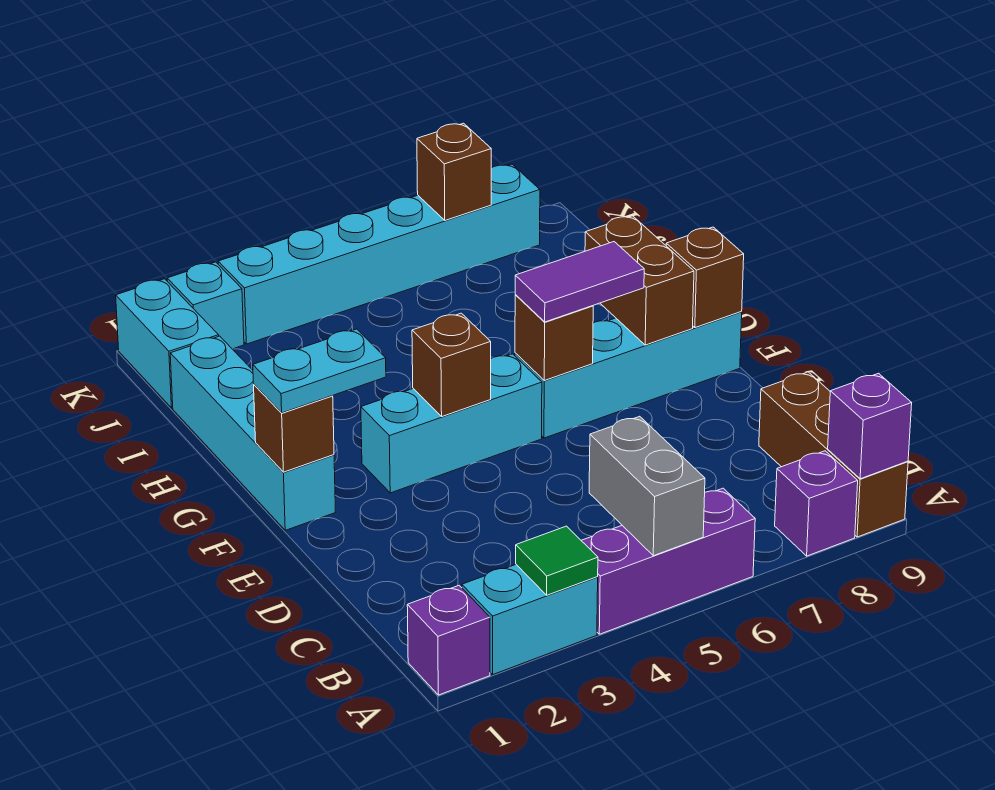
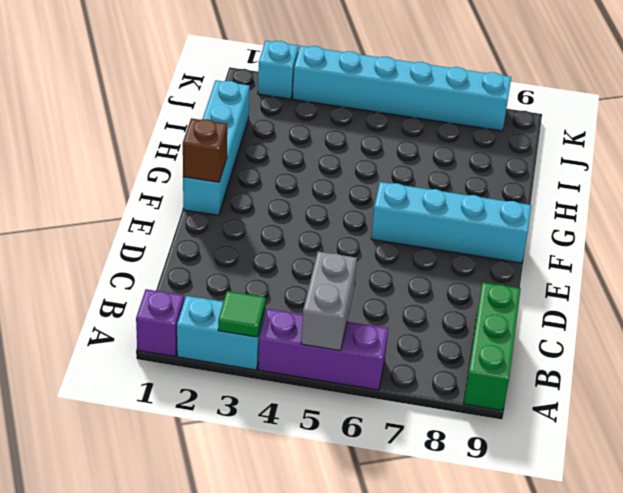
green 1x3 brick [464,282,521,411] -> brown 1x3 brick [759,372,908,537]
none -> purple 1x1 brick [775,451,858,556]
none -> cyan 1x3 brick [361,354,542,493]
none -> cyan 1x2 brick [116,279,219,408]

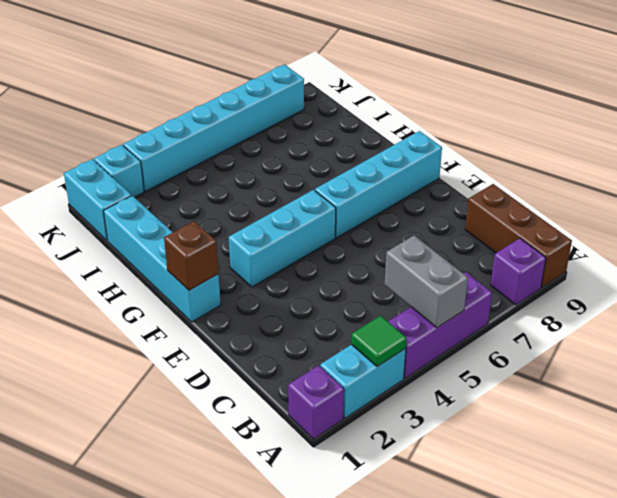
none -> purple 1x1 brick [828,373,912,479]
none -> brown 1x1 brick [412,313,491,416]
none -> brown 1x1 brick [515,295,593,381]

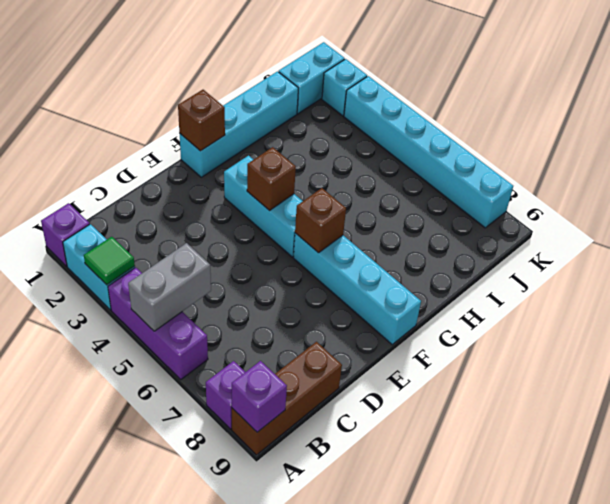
none -> brown 1x2 brick [585,216,694,345]
none -> brown 1x1 brick [666,227,744,328]
none -> brown 1x1 brick [417,123,491,220]

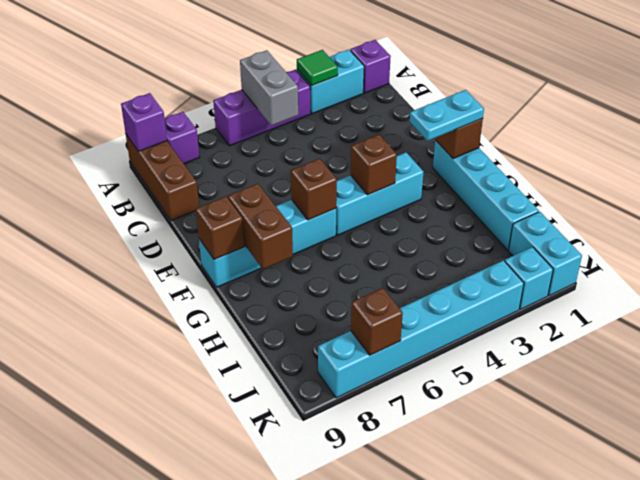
none -> purple 1x2 tile [515,242,644,322]

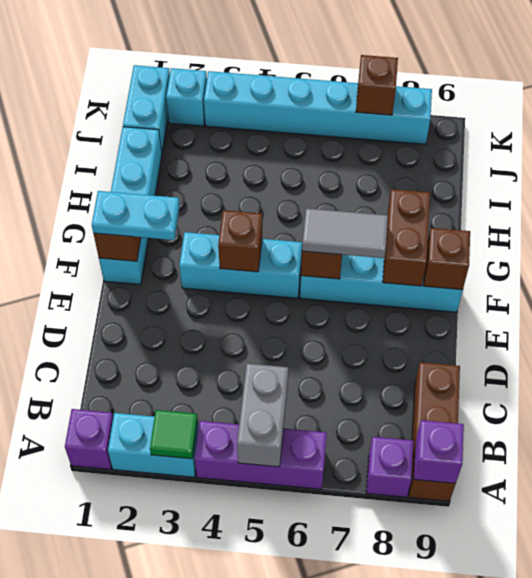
grey 1x2 tile [302,208,388,258] -> purple 1x2 tile [515,242,644,322]

